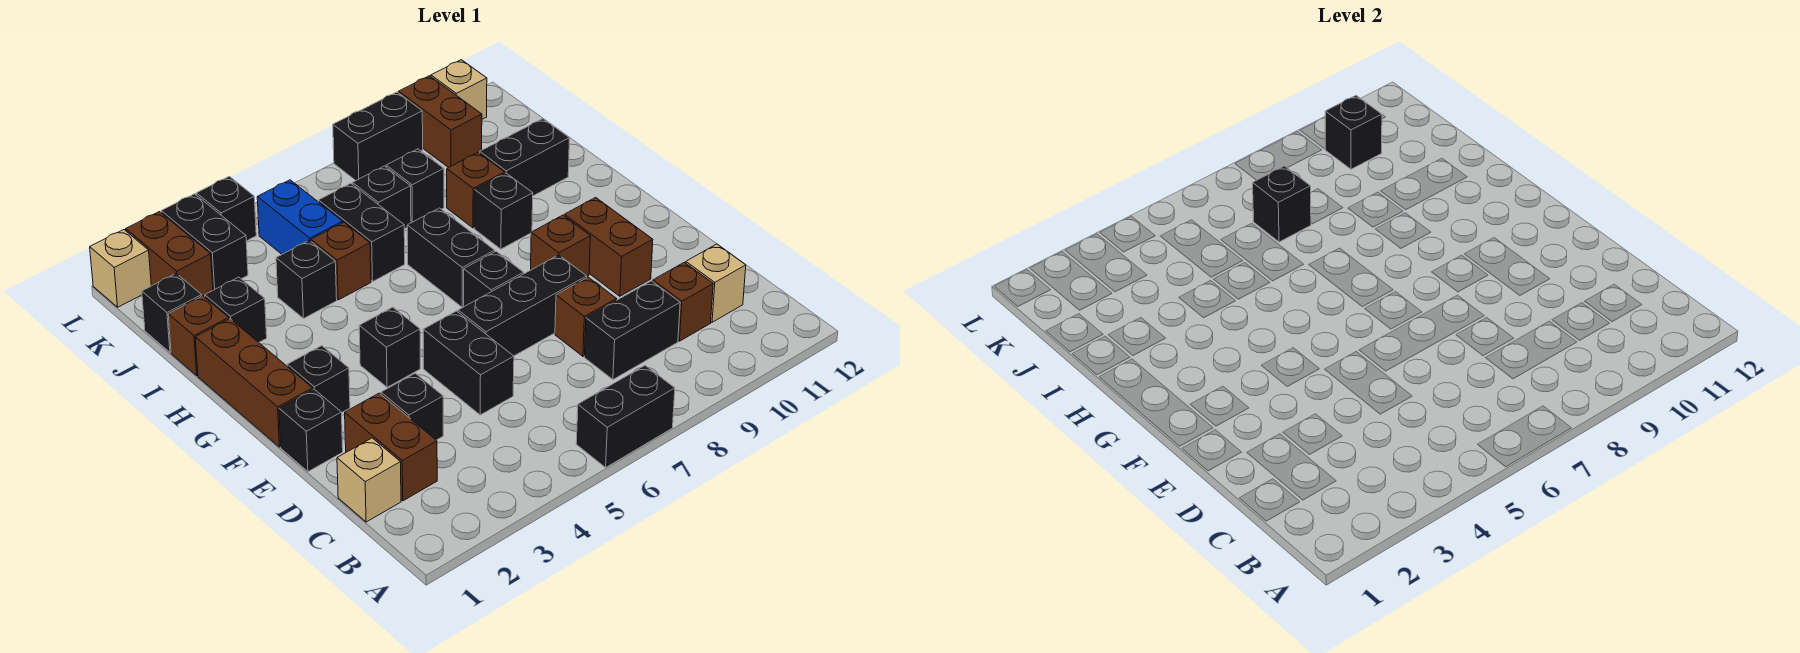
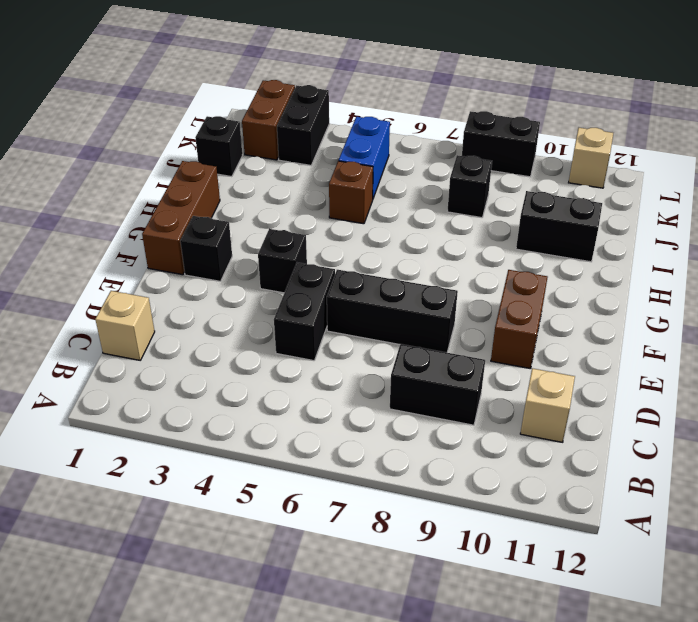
none -> black 1x2 brick [576,365,675,467]
none -> brown 1x2 brick [345,393,437,501]
none -> brown 1x1 brick [653,262,713,341]
none -> black 1x1 brick [381,373,443,440]

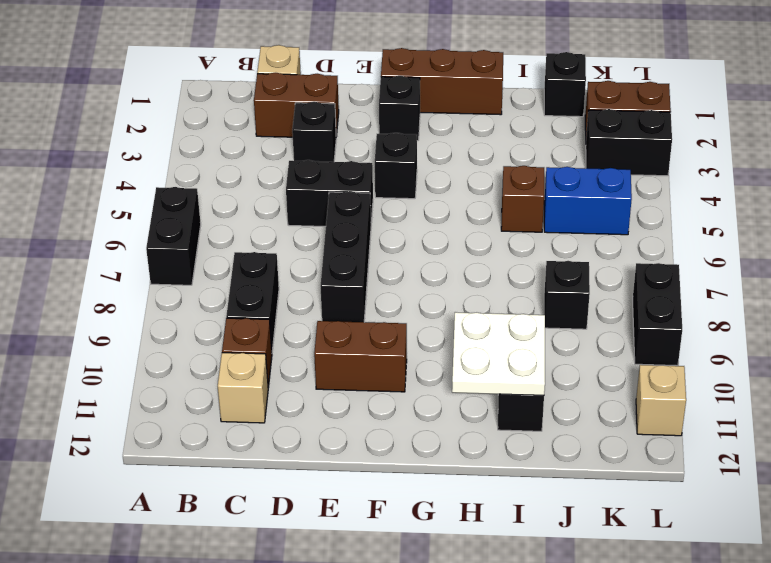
white 2x2 plate [452,312,545,395] -> none
none -> brown 1x1 brick [555,277,617,356]
none -> black 1x1 brick [279,389,343,472]
none -> black 1x1 brick [464,252,524,307]
none -> brown 1x1 brick [531,215,590,276]

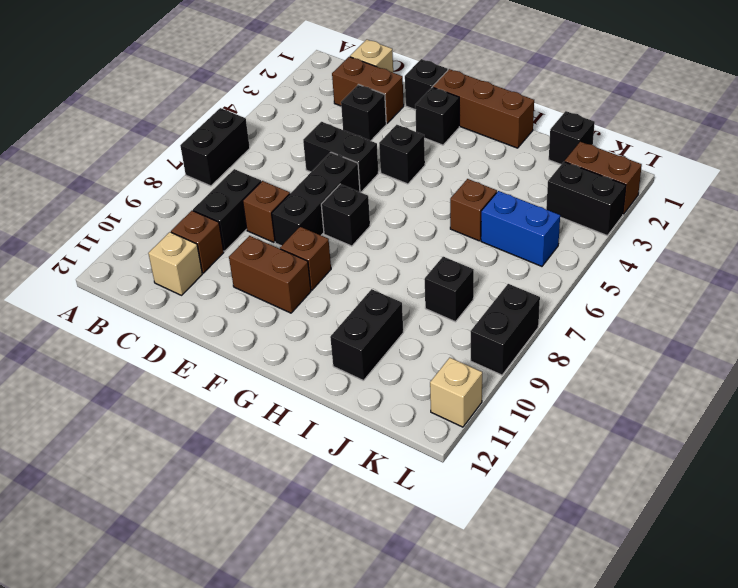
none -> black 1x2 brick [407,208,495,307]
none -> black 1x1 brick [474,173,533,249]
none -> brown 1x1 brick [168,296,229,375]
none -> black 1x1 brick [205,277,267,342]

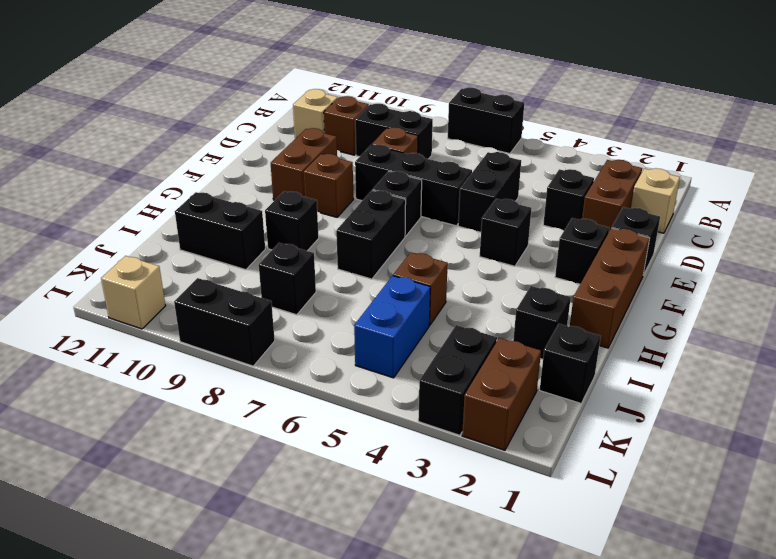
none -> brown 1x1 brick [168,296,229,375]
none -> black 1x1 brick [276,240,337,318]
none -> black 1x2 brick [318,183,405,282]
none -> brown 1x1 brick [447,152,505,228]

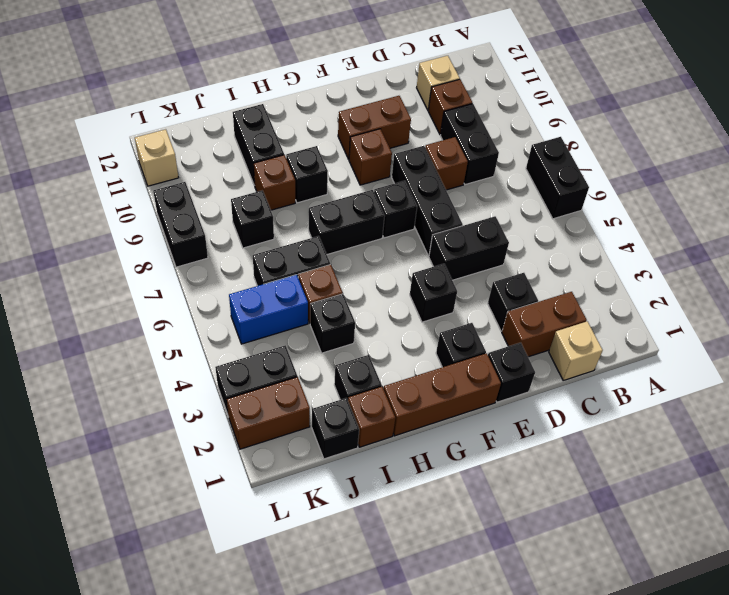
none -> black 1x1 brick [353,166,411,229]
none -> brown 1x2 brick [399,76,482,168]
none -> tan 1x1 brick [90,230,151,307]
none -> black 1x1 brick [196,176,256,241]

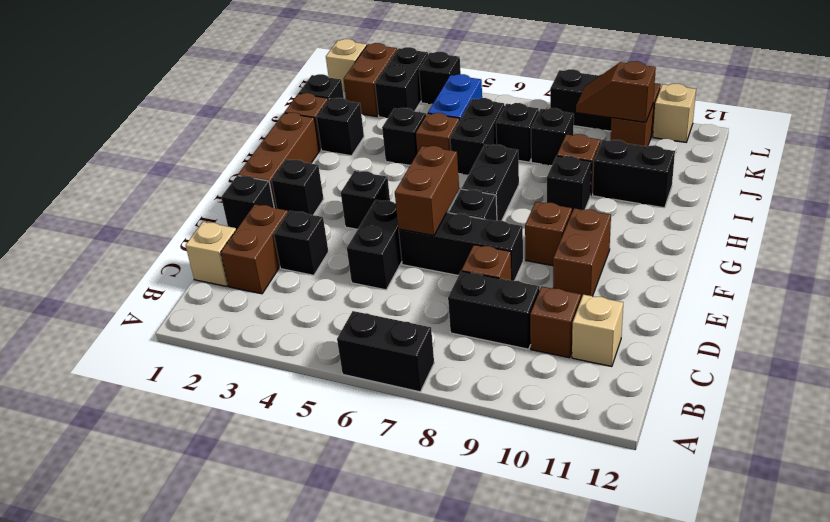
brown 1x2 brick [395,146,459,236] -> none
brown 1x2 slope [576,61,656,122] -> black 1x1 brick [1325,96,1382,169]
none -> black 1x1 brick [1253,166,1311,242]

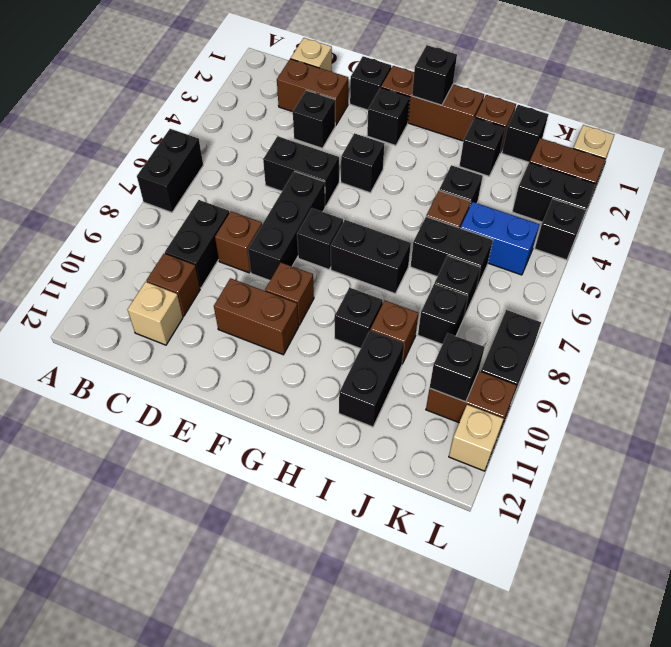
black 1x1 brick [412,45,457,105] -> black 1x1 brick moved to [1253,166,1311,242]

